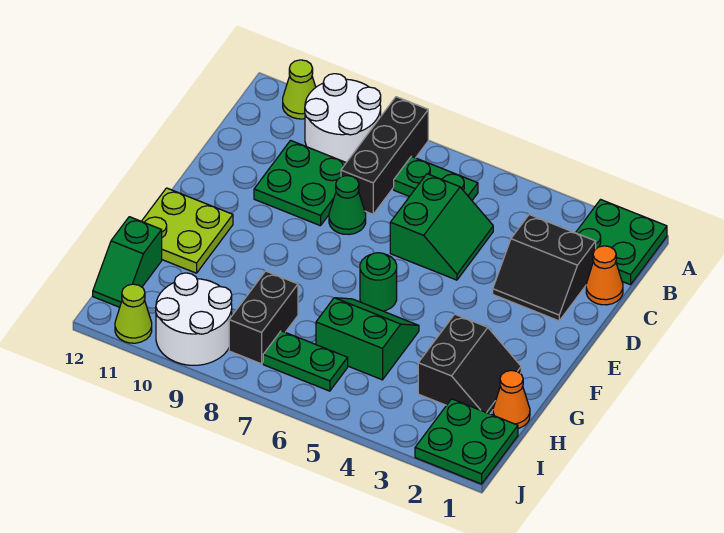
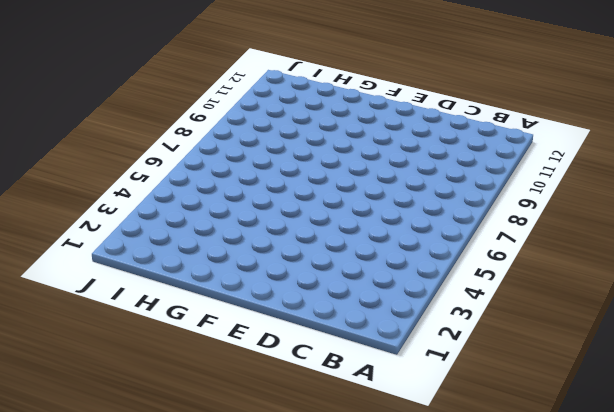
none -> green 2x2 plate [576,200,667,285]
none -> black 1x3 brick [341,97,428,214]
none -> white 2x2 round brick [305,74,381,163]

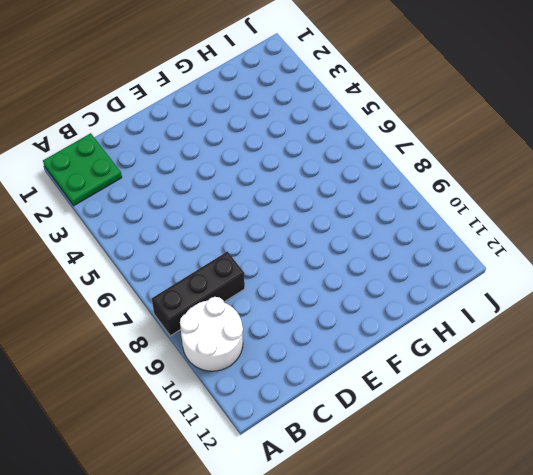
none -> lime 1x1 cone [283,60,316,119]
none -> green 1x2 plate [394,156,478,200]
none -> orange 1x1 cone [586,246,623,305]

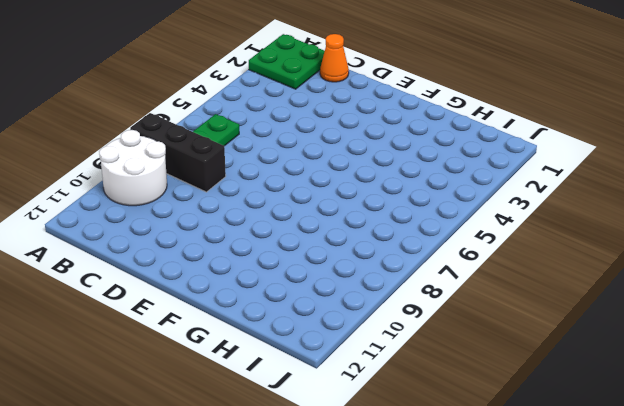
none -> lime 1x1 cone [283,60,316,119]
none -> black 2x2 slope [493,215,596,321]
none -> green 2x2 slope [390,174,493,280]

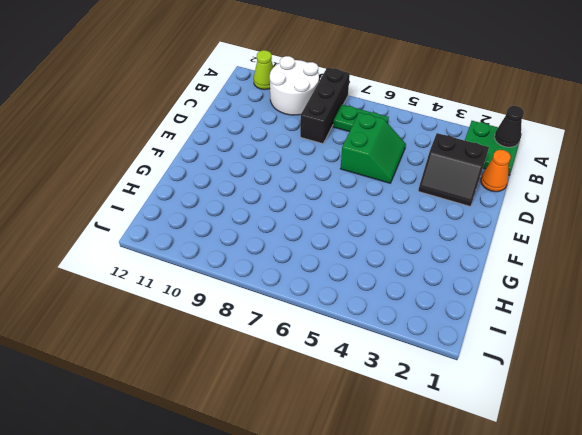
black 1x1 cone [494,106,524,147] -> none
none -> green 2x2 plate [254,141,346,226]
none -> green 1x1 cone [329,176,366,235]
none -> green 1x1 round brick [360,253,397,311]

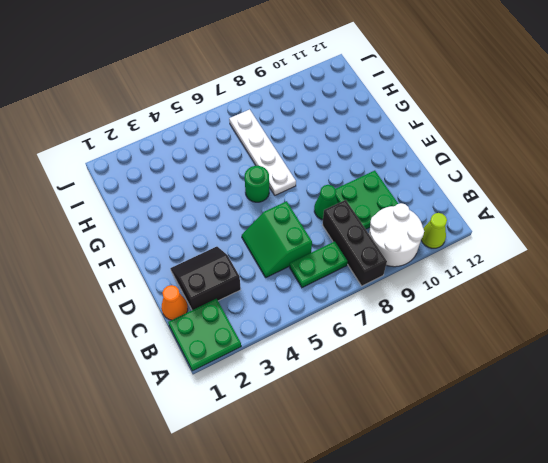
white 1x4 plate [229,109,296,195] -> green 1x2 plate [263,331,348,391]
none -> lime 2x2 plate [142,188,233,273]
none -> black 2x2 slope [418,314,521,414]
none -> green 2x2 slope [316,298,419,380]

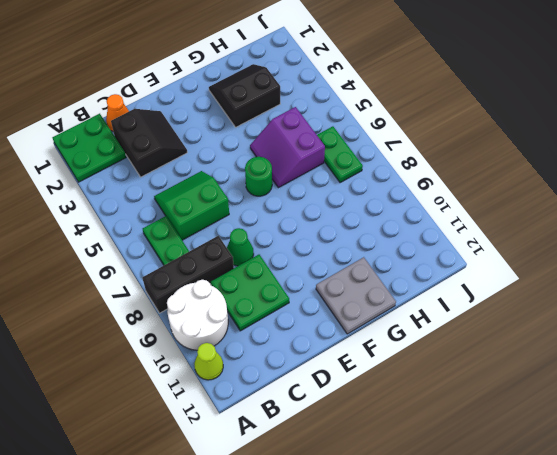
grey 2x2 plate [316,257,396,334] -> lime 2x2 plate [142,188,233,273]
purple 2x2 slope [250,107,325,188] -> green 2x2 slope [316,298,419,380]
none -> orange 1x1 cone [493,370,530,428]
none -> black 1x2 brick [229,271,298,364]
none -> green 1x2 slope [93,217,162,307]

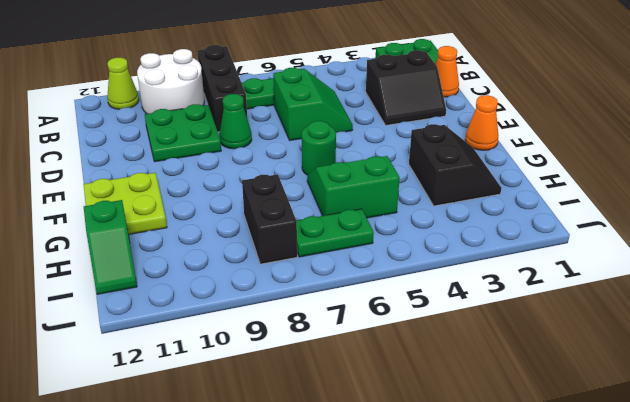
orange 1x1 cone [465,95,498,150] -> orange 1x1 cone moved to [493,370,530,428]
none -> green 2x2 plate [415,399,518,484]
none -> white 2x2 round brick [156,273,232,365]
none -> lime 1x1 cone [115,284,152,343]

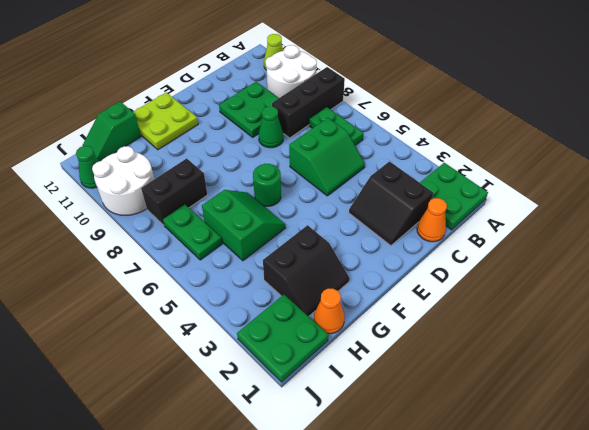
green 1x1 cone [76,146,99,188] -> lime 1x1 cone [115,284,152,343]

